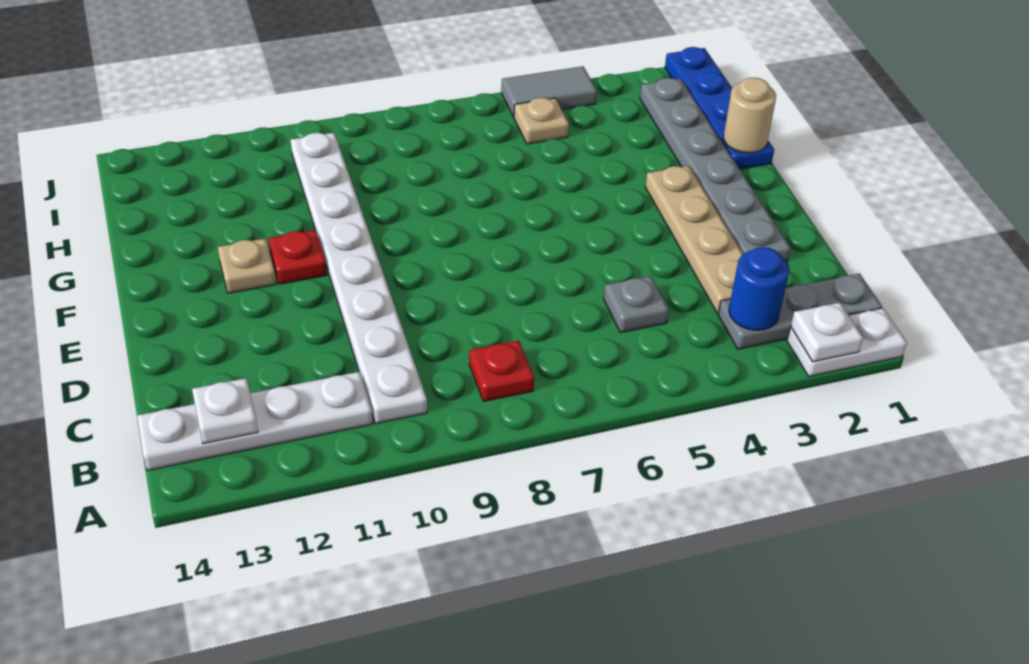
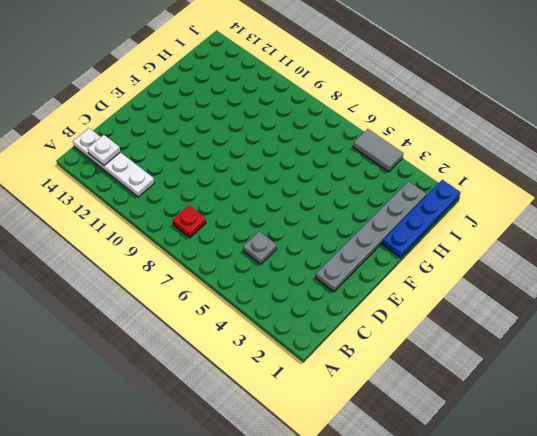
none -> white 1x2 plate [787,308,907,376]
none -> grey 1x3 plate [718,274,882,349]
none -> white 1x8 plate [291,133,427,424]

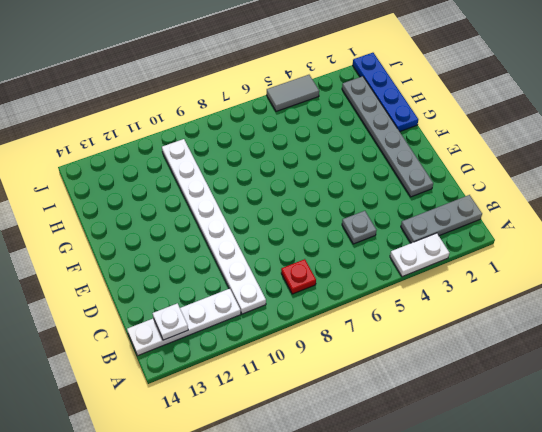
white 1x2 plate [390,233,449,277] -> white 1x2 plate moved to [787,308,907,376]
none -> tan 1x4 plate [645,166,743,313]
none -> red 1x1 plate [268,230,327,284]
none -> tan 1x1 plate [218,238,276,293]

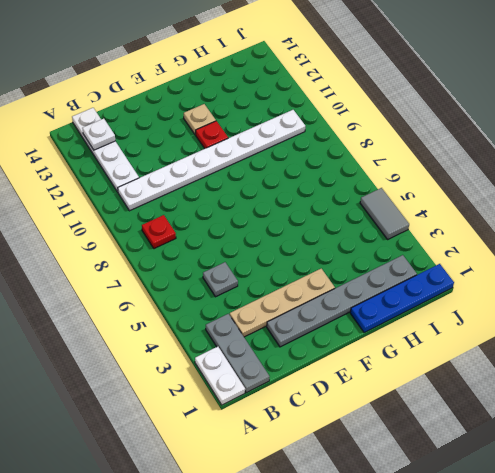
none -> tan 1x1 plate [514,98,569,144]
none -> white 1x1 plate [791,303,863,362]
none -> blue 1x1 round brick [729,247,789,330]

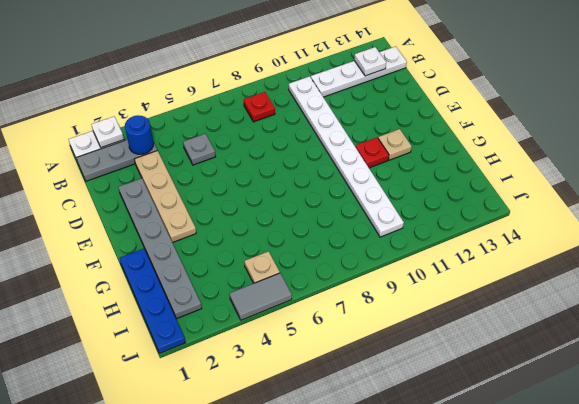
none -> tan 1x1 round brick [723,78,776,153]

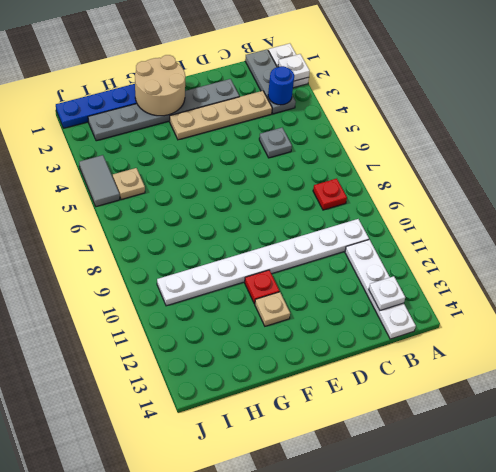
tan 2x2 round brick [135,55,185,116] -> tan 1x1 round brick [723,78,776,153]

